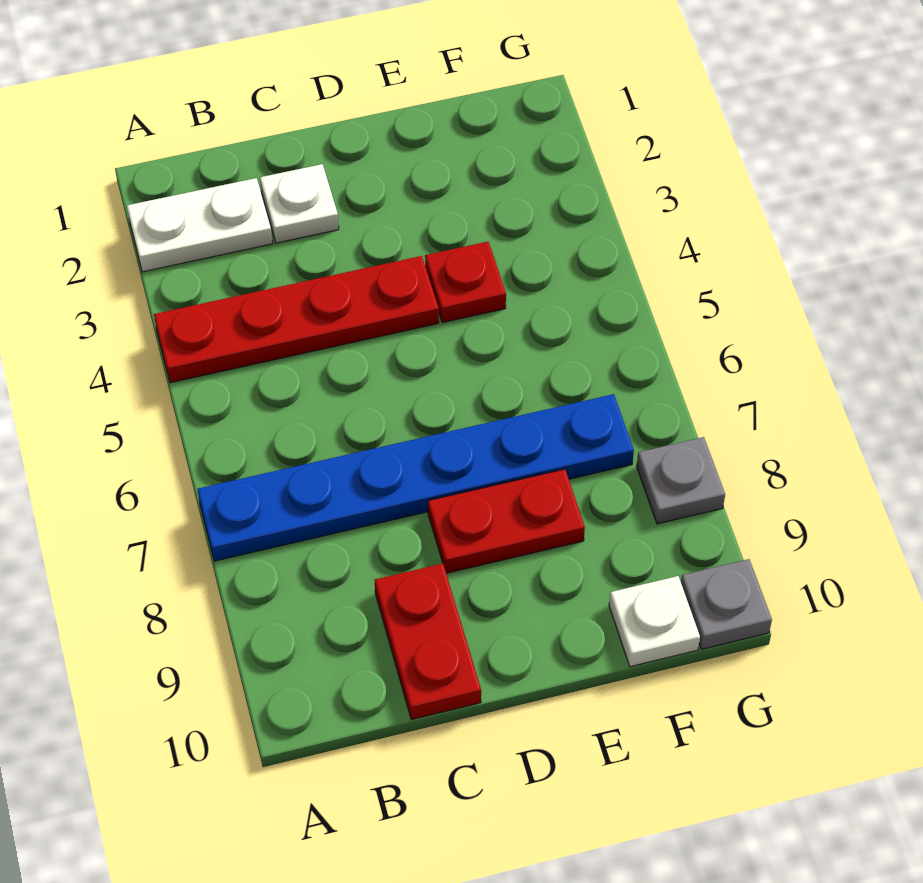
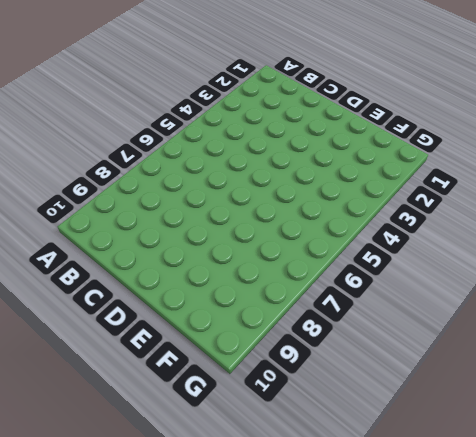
none -> white 1x2 plate [127,178,273,272]
none -> red 1x4 plate [154,256,439,383]

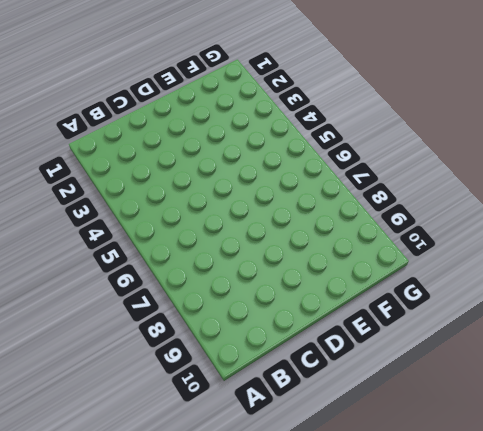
none -> white 1x2 plate [127,178,273,272]
none -> red 1x4 plate [154,256,439,383]

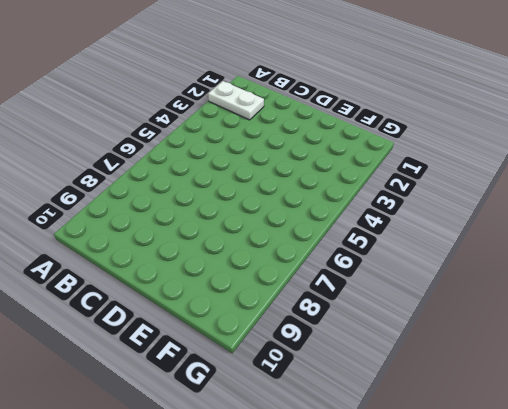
none -> red 1x4 plate [154,256,439,383]
none -> blue 1x6 plate [197,394,634,561]

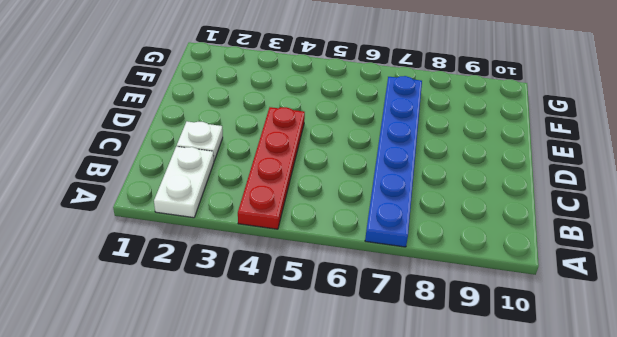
none -> red 1x2 plate [375,564,481,720]
none -> red 1x2 plate [428,469,585,573]

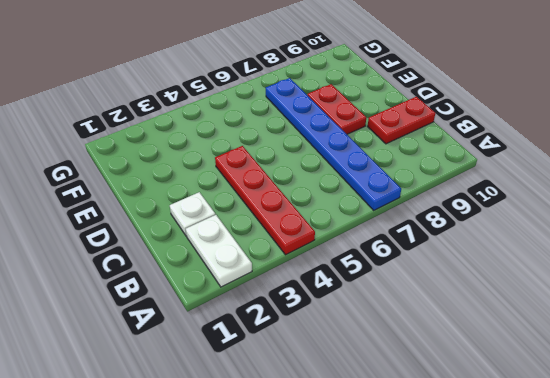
none -> red 1x1 plate [425,242,506,323]
none -> white 1x1 plate [609,576,700,667]

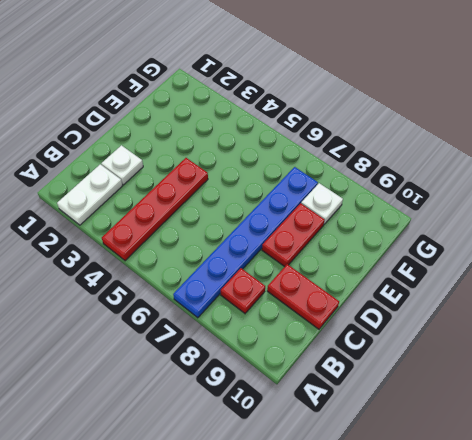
red 1x1 plate [221,268,265,313] -> red 1x1 plate moved to [425,242,506,323]
white 1x1 plate [301,183,343,224] -> white 1x1 plate moved to [609,576,700,667]
none -> grey 1x1 plate [637,437,725,524]
none -> grey 1x1 plate [681,559,772,649]

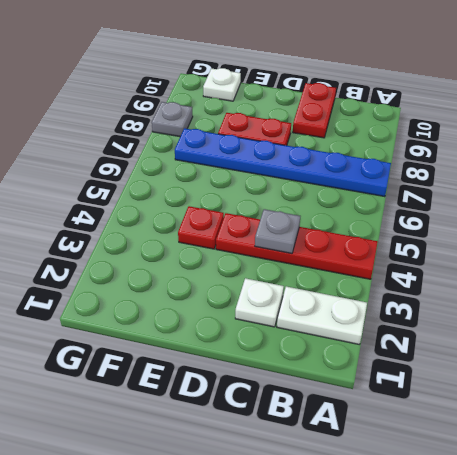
grey 1x1 plate [255,209,300,254] -> grey 1x1 plate moved to [681,559,772,649]

